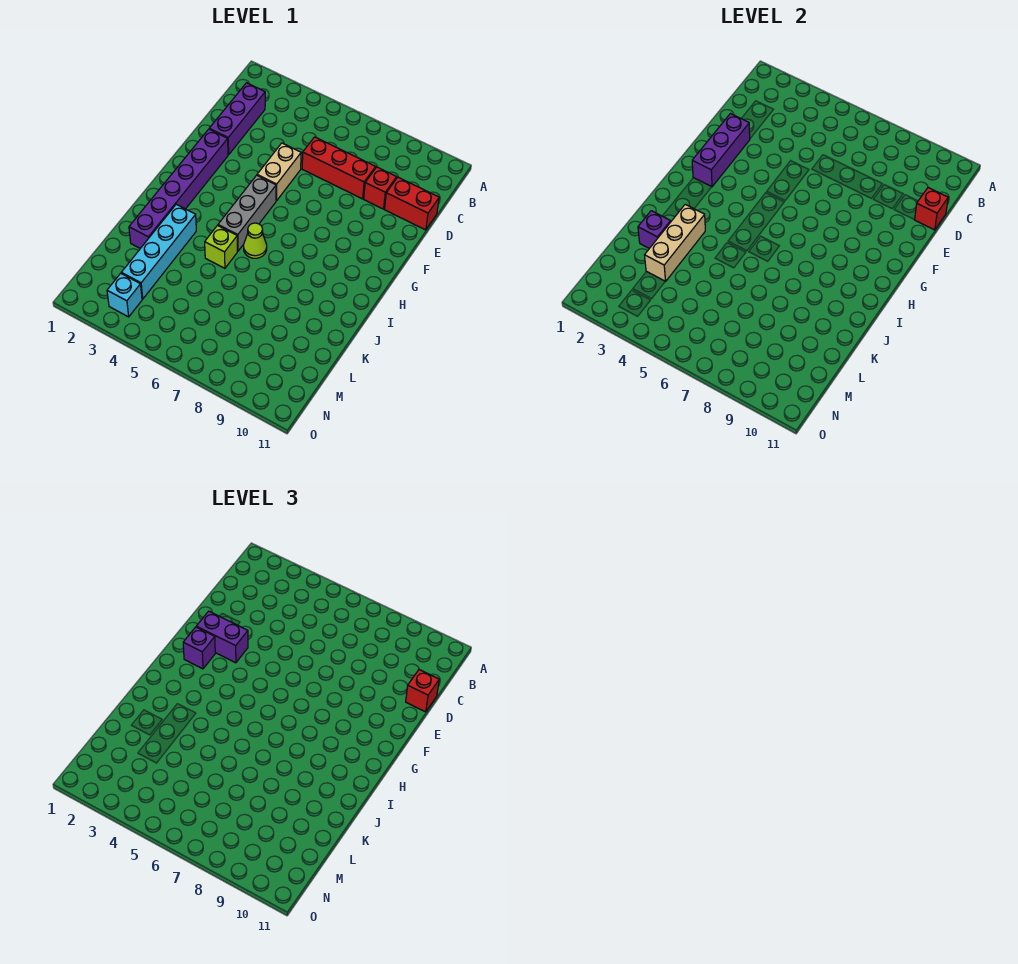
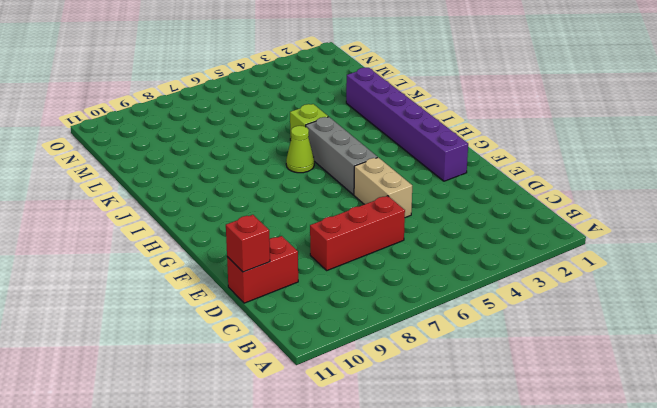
none -> purple 1x3 brick [209,83,265,155]
none -> red 1x1 brick [364,167,397,209]
none -> cyan 1x4 brick [121,204,196,299]

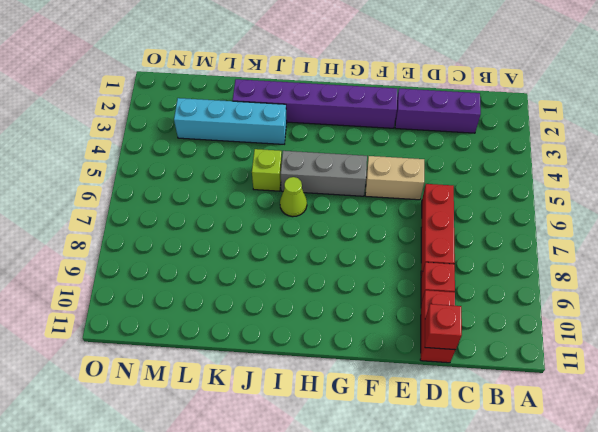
none -> cyan 1x1 brick [107,273,142,317]
none -> purple 1x3 brick [692,114,750,187]
none -> tan 1x3 brick [645,204,705,281]

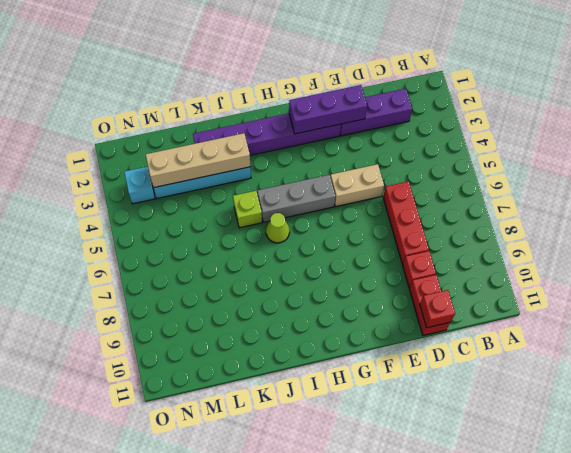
tan 1x4 brick [146,133,251,188] -> tan 1x3 brick [645,204,705,281]
none -> purple 1x1 brick [638,211,671,248]
none -> red 1x1 brick [406,670,439,712]
none -> purple 1x2 brick [196,611,248,663]

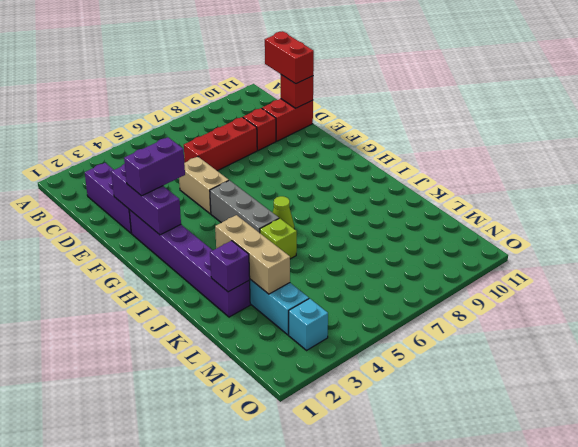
red 1x2 brick [265,31,314,84] -> red 1x1 brick [406,670,439,712]
none -> purple 1x1 brick [183,627,215,669]

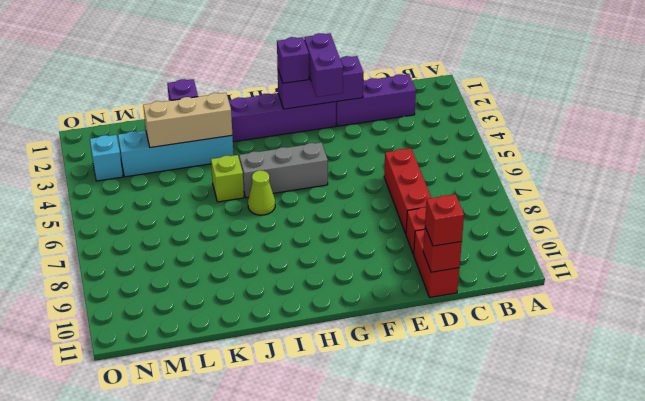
none -> tan 1x2 brick [257,143,301,201]

